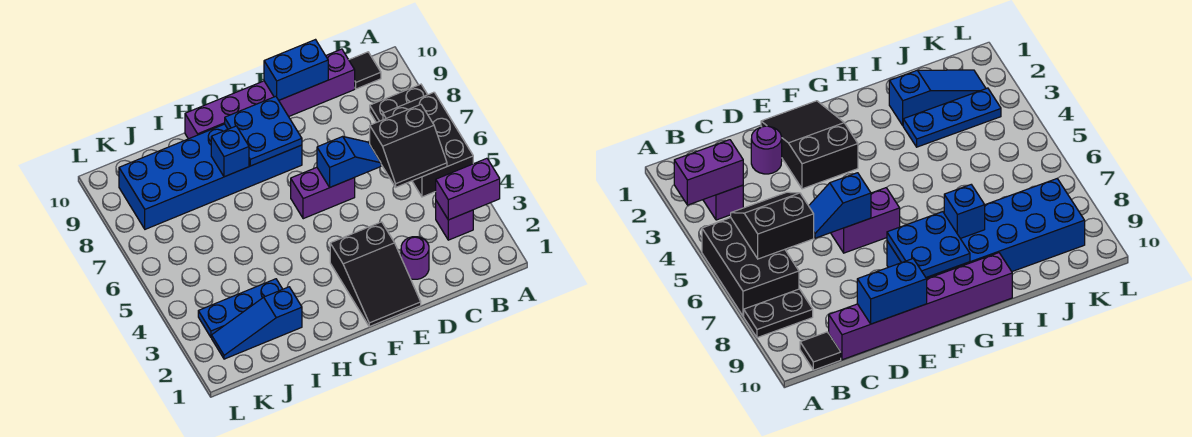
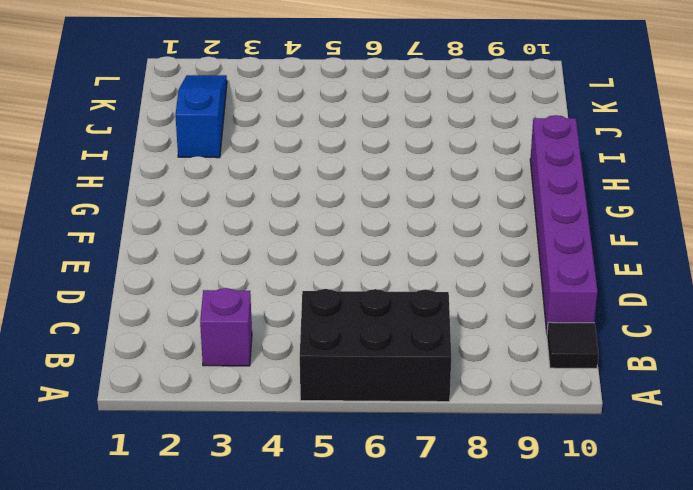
none -> black 1x2 plate [370,84,428,123]
none -> purple 1x1 round brick [401,237,429,279]
none -> black 2x3 slope [330,222,421,327]

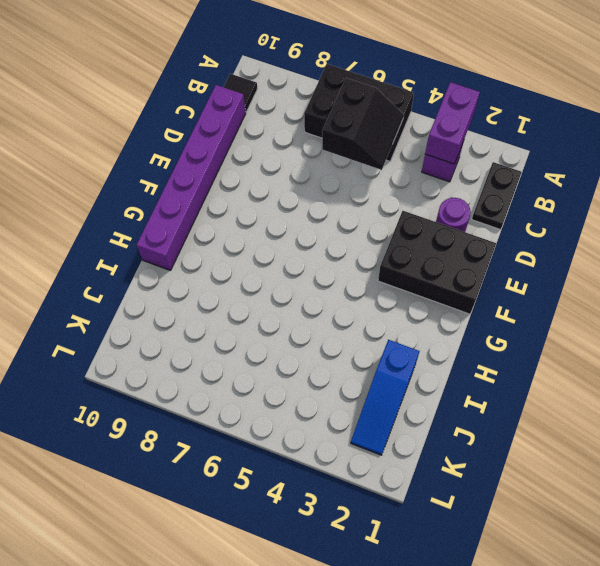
black 1x2 plate [472,162,522,230] -> black 1x2 plate moved to [370,84,428,123]
black 2x3 brick [378,211,496,314] -> black 2x3 slope [330,222,421,327]
none -> purple 1x2 brick [291,167,355,219]
none -> blue 2x6 brick [119,124,302,229]
none -> blue 1x3 plate [198,279,282,337]

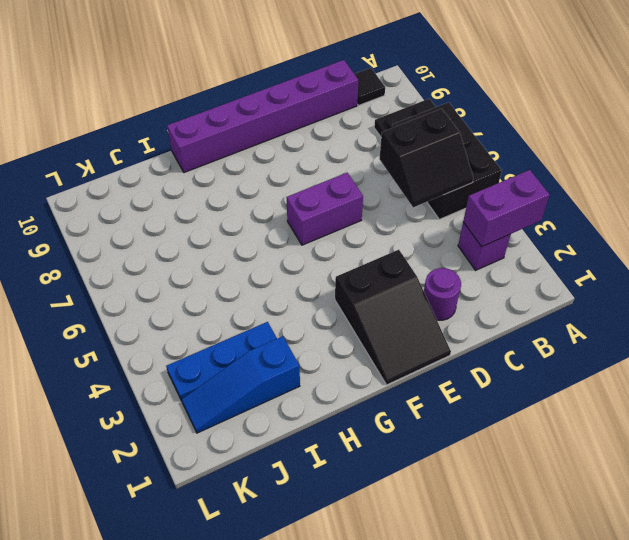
none -> blue 2x6 brick [119,124,302,229]
none -> blue 1x2 slope [317,136,381,187]
none -> blue 1x2 brick [264,40,328,100]

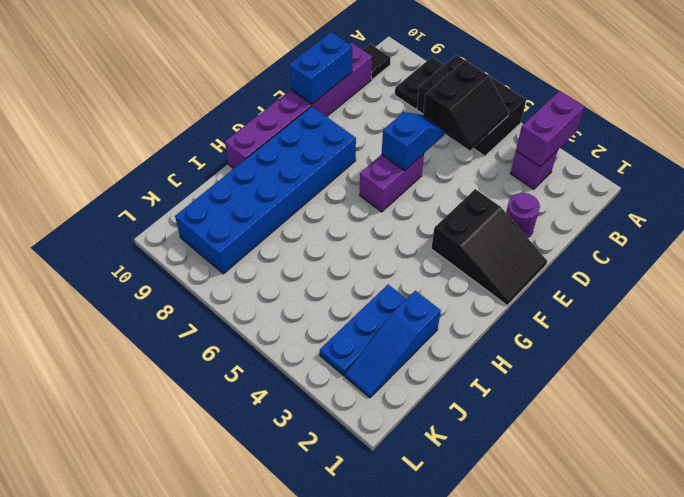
none -> blue 2x2 plate [225,96,302,166]
none -> blue 1x1 brick [211,126,249,177]

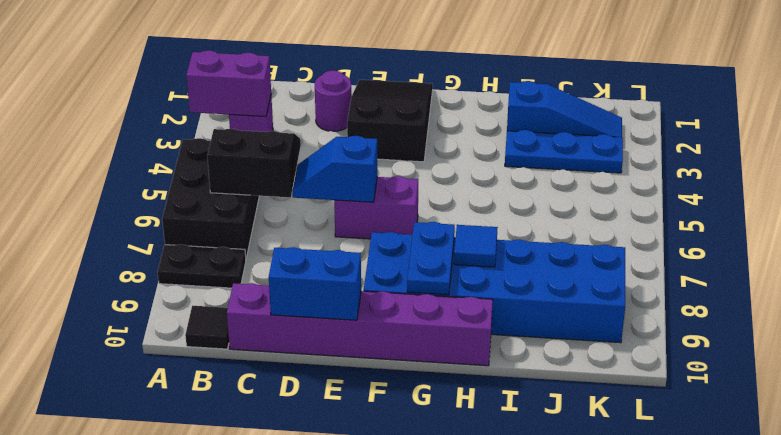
blue 1x2 plate [407,222,455,295] -> blue 2x2 plate [225,96,302,166]
blue 1x1 tile [454,225,498,267] -> blue 1x1 brick [211,126,249,177]

